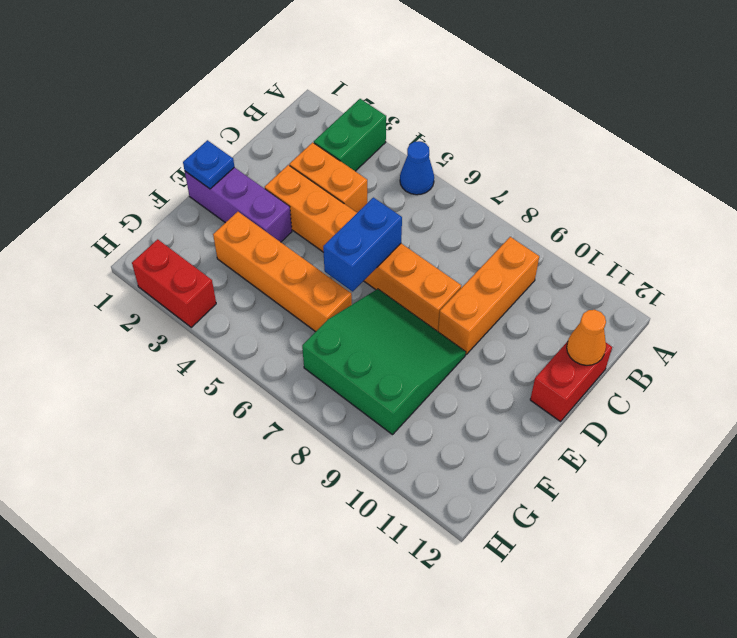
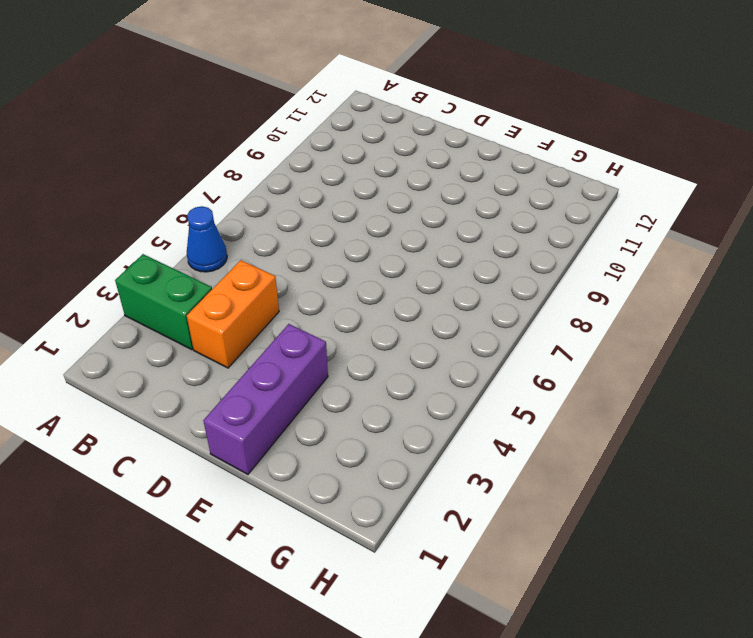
none -> orange 1x3 brick [438,237,539,354]
none -> red 1x2 brick [530,341,612,422]
none -> orange 1x6 brick [265,165,461,331]

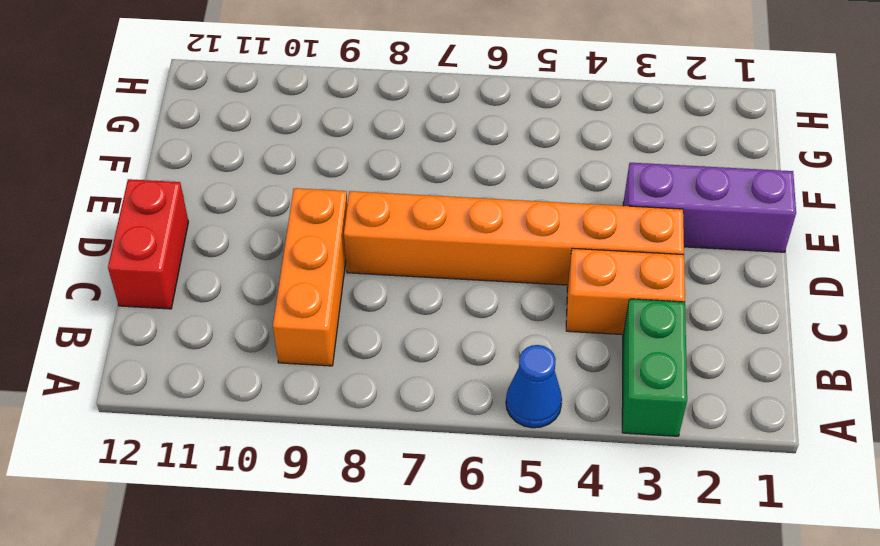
none -> green 3x3 slope [302,289,466,435]
none -> orange 1x4 brick [213,212,352,332]
none -> red 1x2 brick [132,239,216,327]

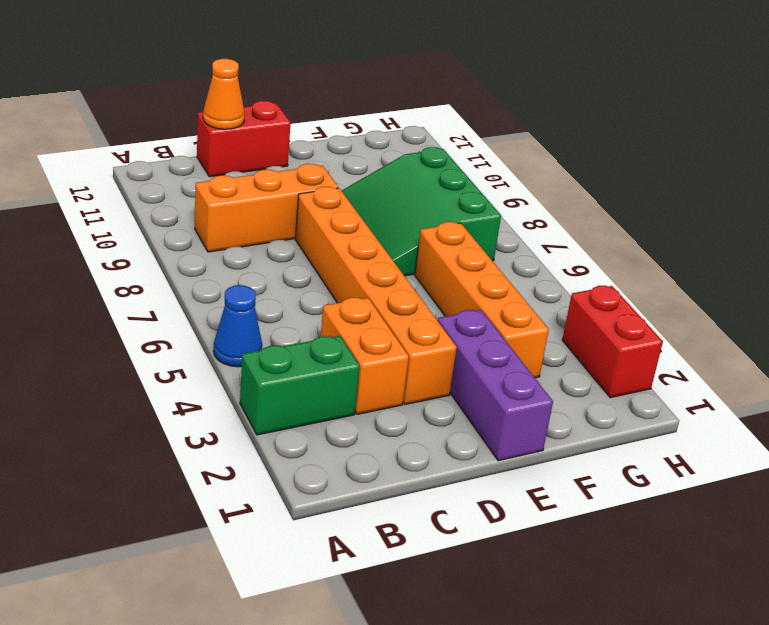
none -> blue 1x2 brick [323,198,402,291]
none -> blue 1x1 plate [183,140,234,189]

